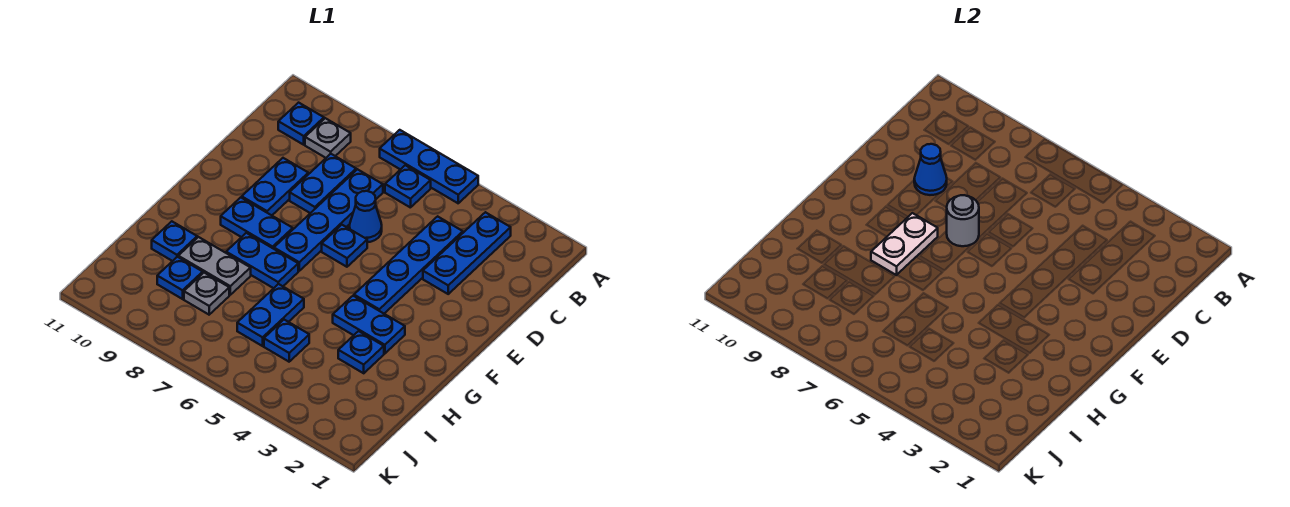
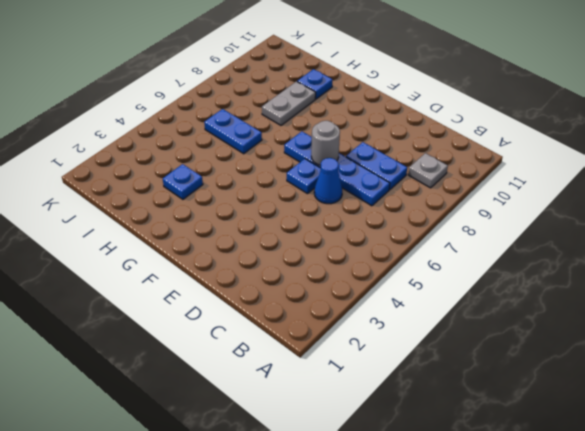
none -> blue 1x3 plate [380,130,478,203]
none -> blue 1x3 plate [423,212,511,294]
none -> blue 1x1 plate [385,165,431,208]

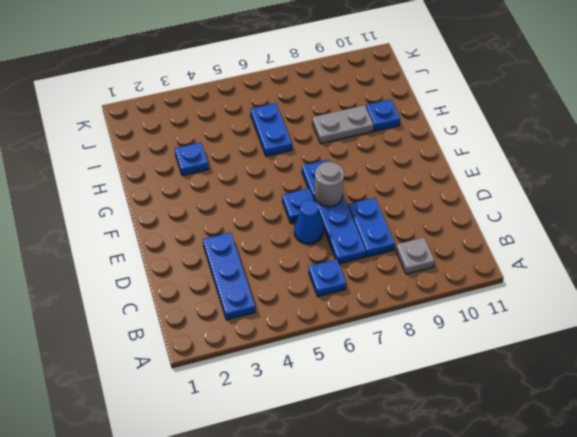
none -> blue 1x3 plate [380,130,478,203]
none -> blue 1x1 plate [278,103,324,145]
none -> blue 1x4 plate [354,216,463,313]

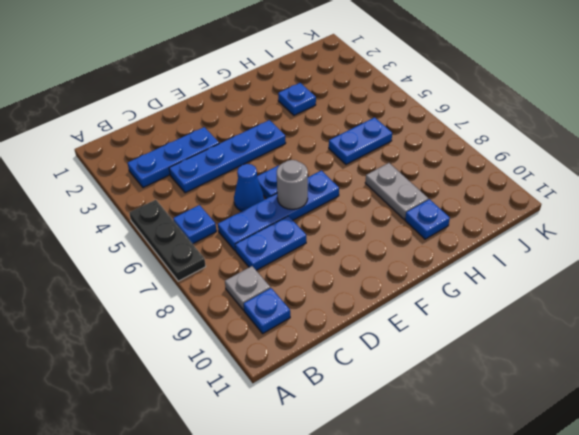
black 1x3 plate [129,200,206,281] -> blue 1x3 plate [380,130,478,203]
none -> blue 1x2 plate [242,158,308,215]
none -> blue 1x2 plate [221,197,293,249]
none -> blue 1x2 plate [333,296,405,354]

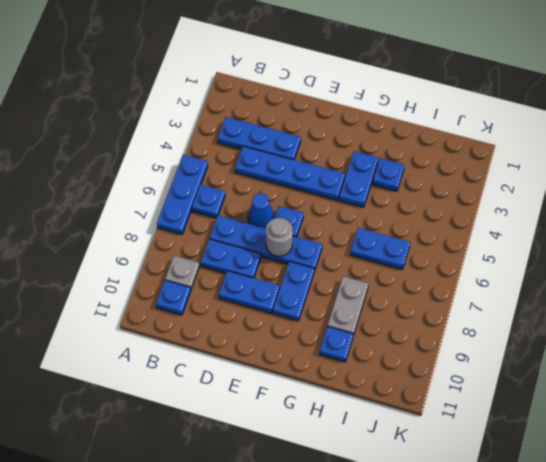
none -> blue 1x2 plate [226,233,298,288]
none -> blue 1x1 plate [264,320,309,362]
none -> grey 1x1 plate [184,273,229,315]

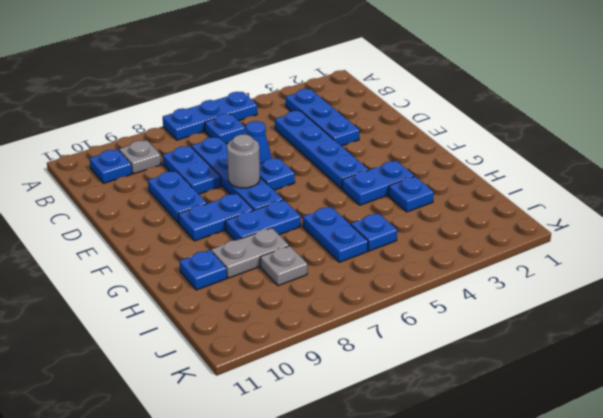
none -> blue 1x1 plate [157,257,203,299]
none -> blue 1x1 cone [914,144,947,195]
none -> white 1x2 plate [871,213,938,275]

